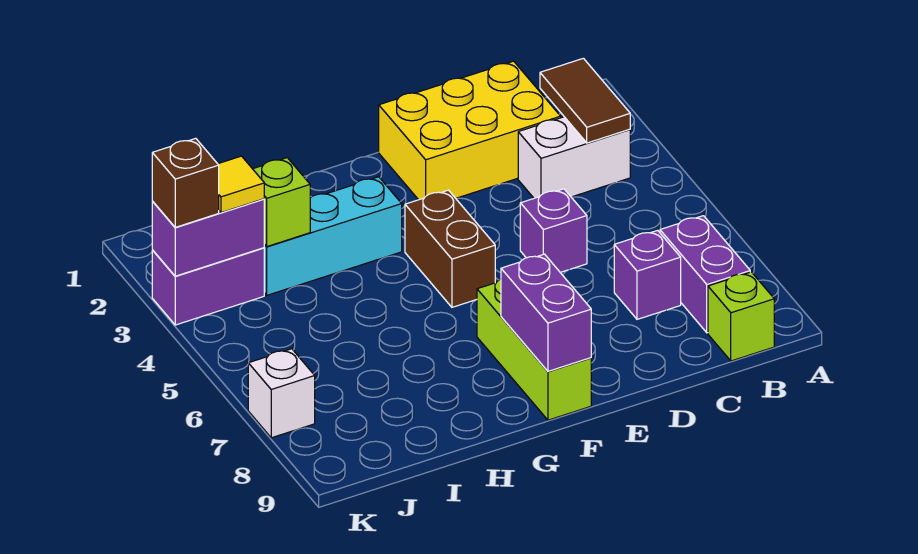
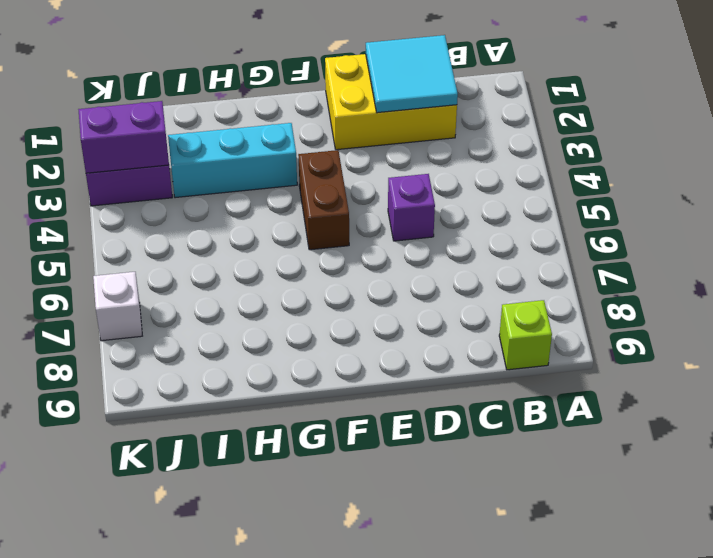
cyan 2x2 tile [366,35,458,113] -> none
none -> white 1x2 brick [518,117,630,198]
none -> purple 1x2 brick [660,216,750,333]
none -> purple 1x1 brick [614,230,681,319]

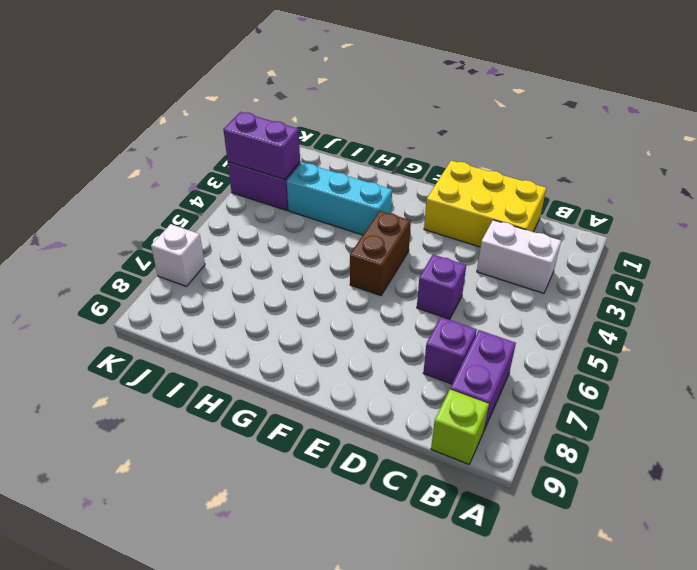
none -> lime 1x3 brick [477,279,591,420]
none -> brown 1x2 tile [540,58,630,143]
none -> purple 1x2 brick [501,254,591,371]

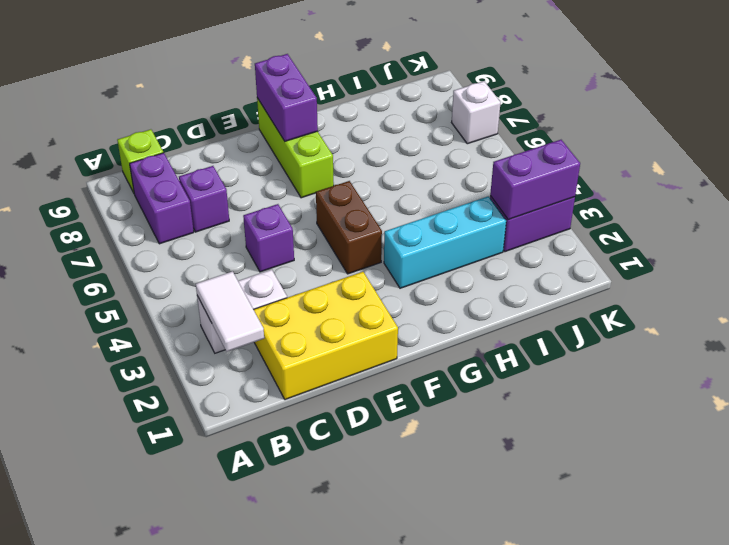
white 1x2 tile [196,271,264,352] -> brown 1x2 tile [540,58,630,143]
none -> lime 1x1 brick [253,158,310,247]
none -> yellow 1x1 tile [218,156,264,213]
none -> brown 1x1 brick [152,138,219,227]

